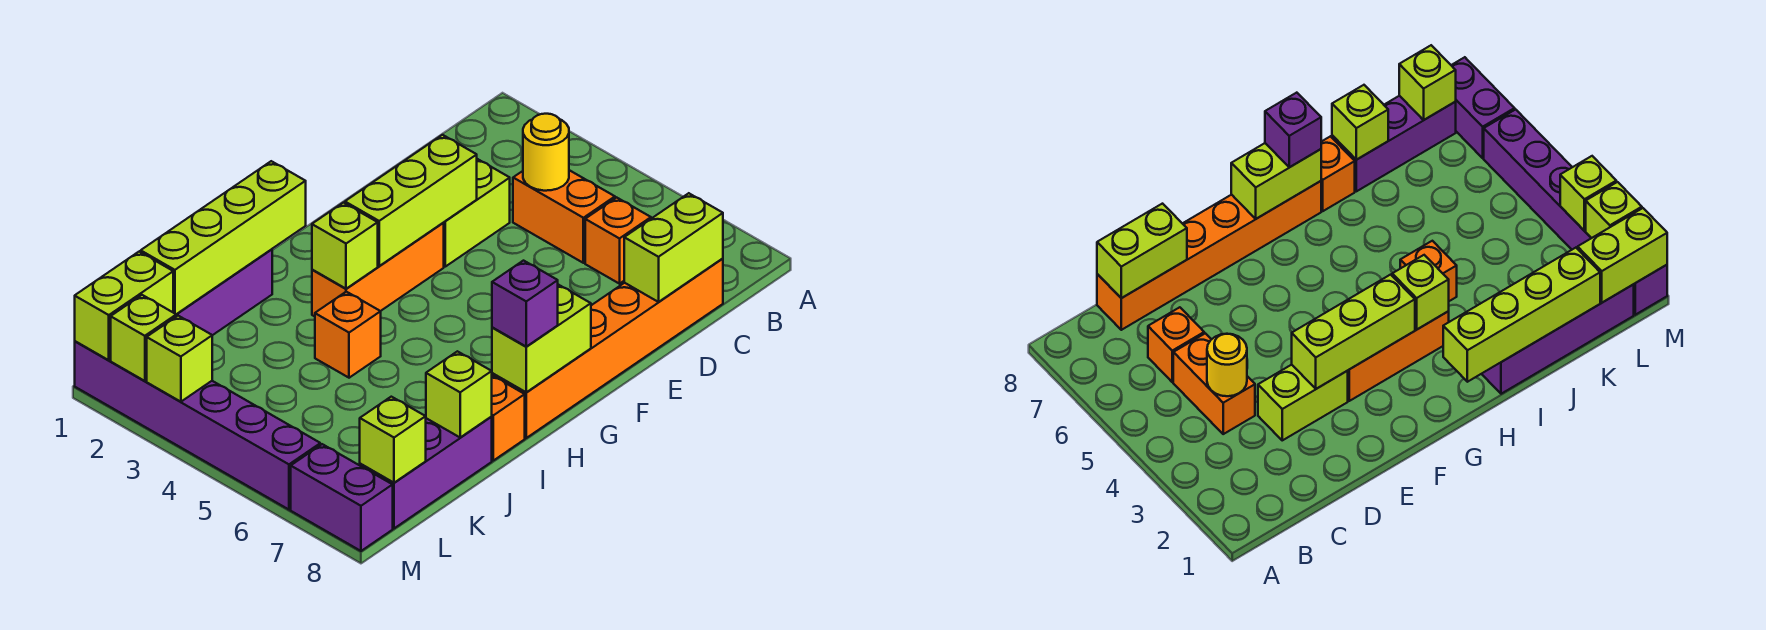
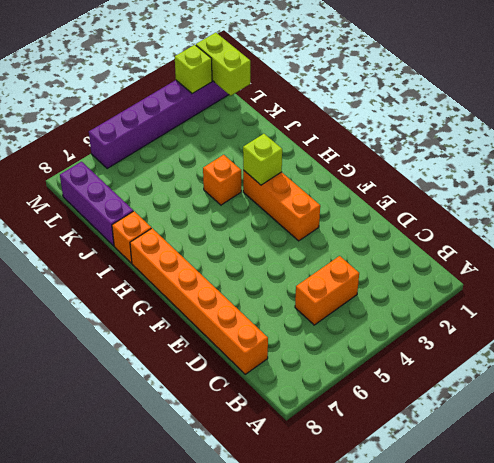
none -> orange 1x1 brick [585,197,651,284]
none -> lime 1x2 brick [444,159,510,267]
none -> purple 1x4 brick [176,249,272,335]

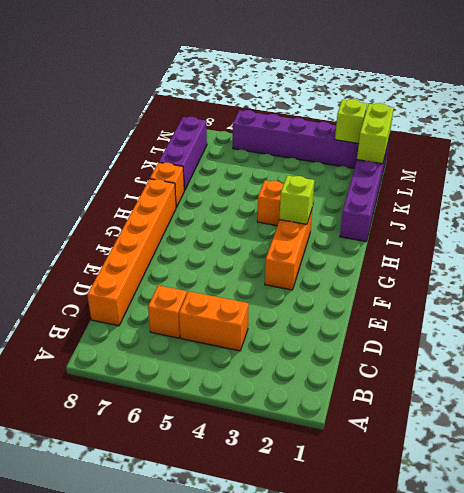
none -> lime 1x2 brick [444,159,510,267]
none -> purple 1x2 brick [291,444,393,551]
none -> yellow 1x1 round brick [523,114,569,191]

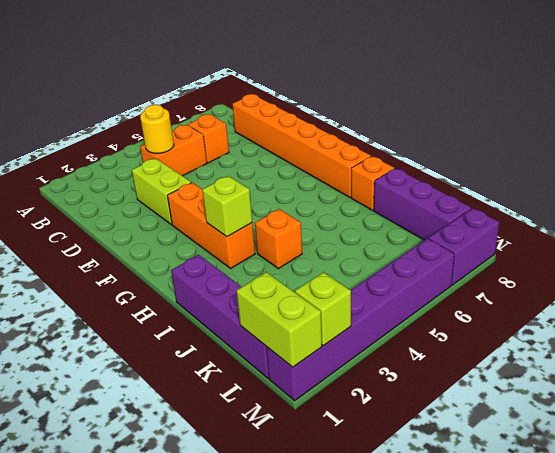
none -> lime 1x2 brick [624,193,723,302]
none -> lime 1x3 brick [345,135,477,266]
none -> lime 1x2 brick [492,285,591,392]

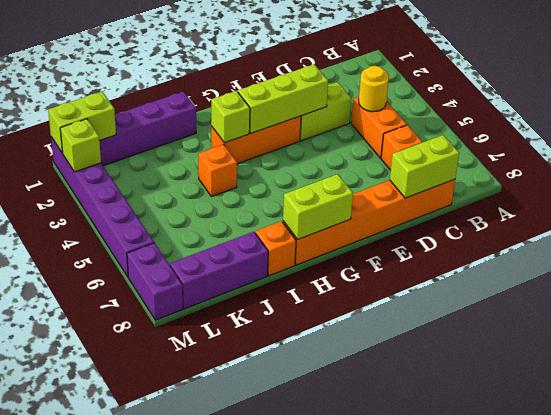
none -> lime 1x4 brick [141,161,306,314]
none -> lime 1x1 brick [426,351,492,438]
none -> lime 1x1 brick [360,397,426,483]

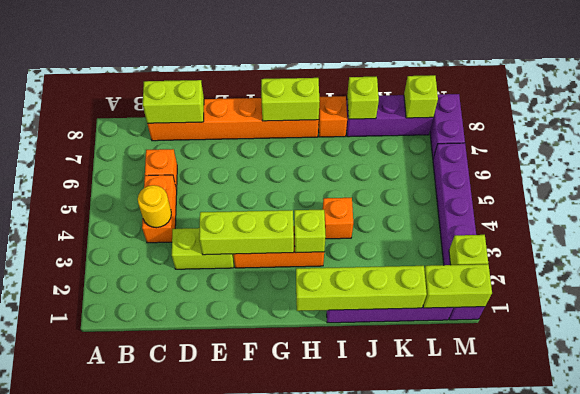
none -> lime 1x1 brick [147,316,212,402]
none -> purple 1x1 brick [492,261,558,347]

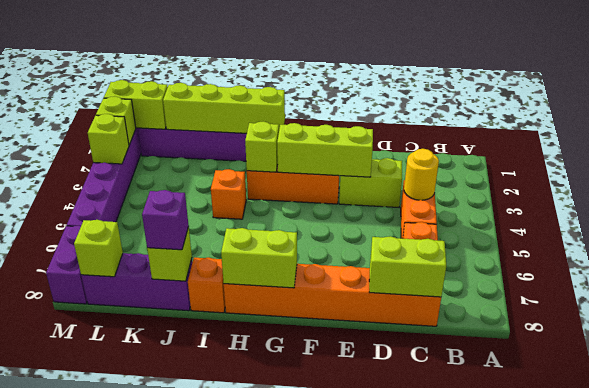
purple 1x1 brick [142,190,189,250] -> purple 1x1 brick moved to [492,261,558,347]

